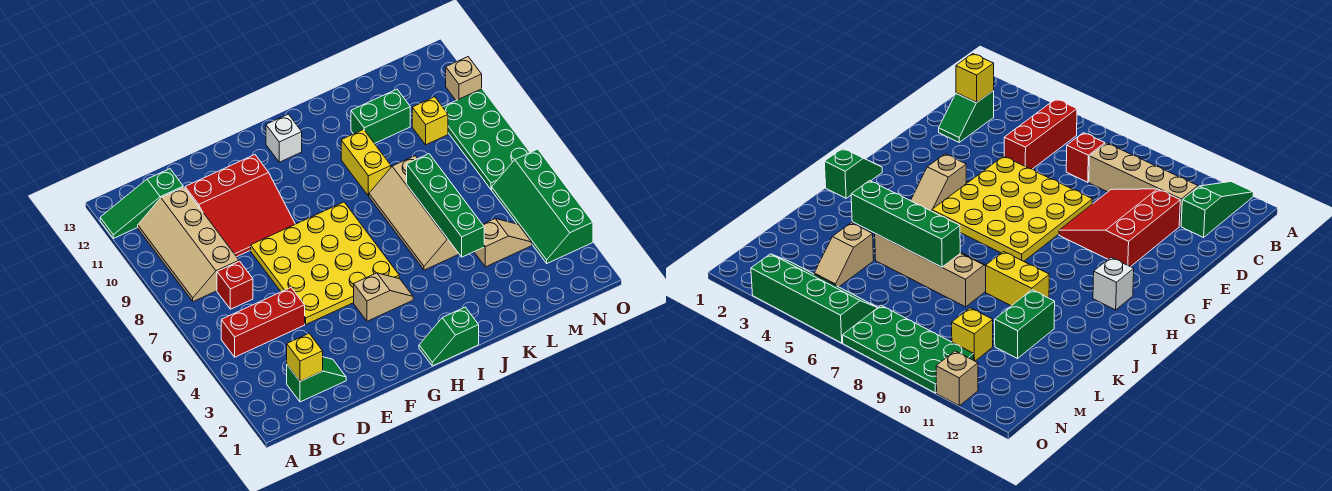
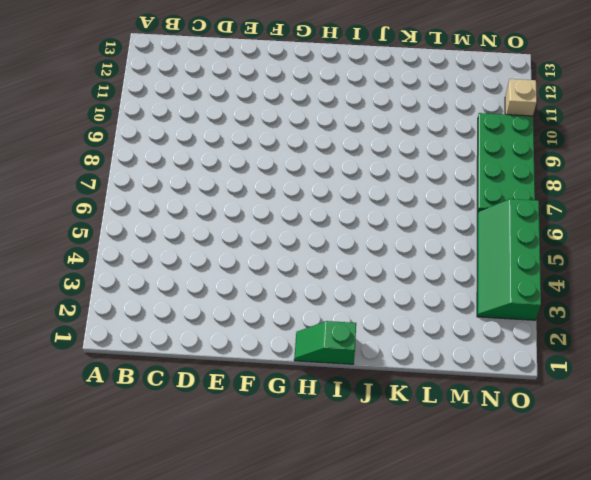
none -> green 1x3 slope [100,169,183,238]
none -> red 1x3 brick [221,288,305,357]
none -> tan 2x4 slope [138,187,239,302]

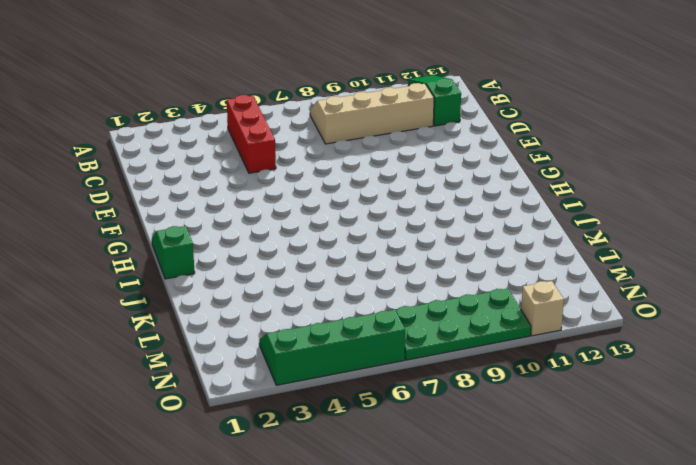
none -> green 1x2 slope [287,357,346,402]
none -> red 1x1 brick [217,261,253,309]
none -> red 3x3 slope [185,155,295,257]

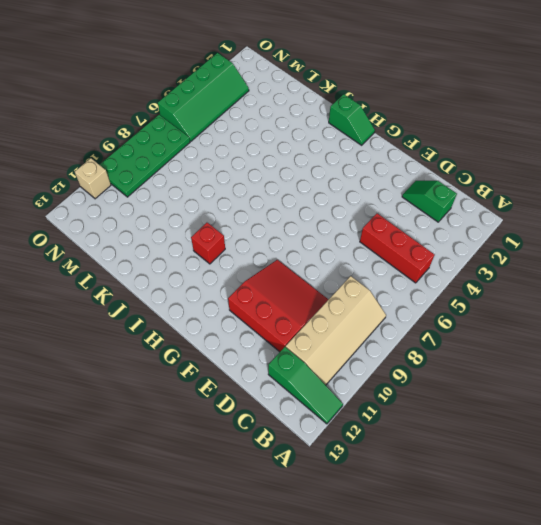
red 1x1 brick [191,223,225,264] -> red 1x1 brick moved to [217,261,253,309]
none -> yellow 4x4 plate [251,202,399,324]
none -> tan 1x2 slope [354,273,413,321]
none -> white 1x1 brick [266,114,302,162]

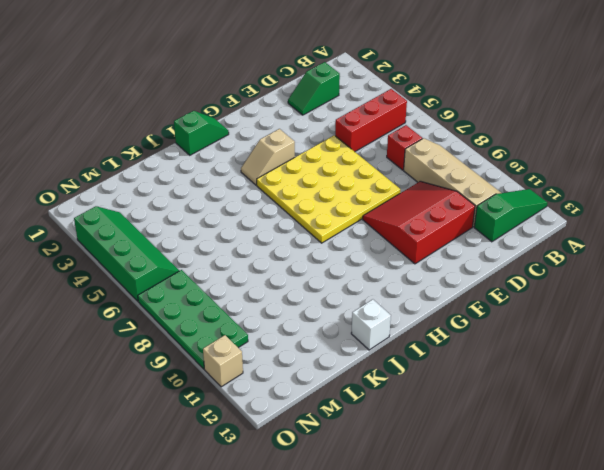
white 1x1 brick [351,299,391,350] -> white 1x1 brick moved to [266,114,302,162]
none -> tan 2x4 slope [369,156,459,270]
none -> yellow 1x2 brick [341,129,391,196]
none -> green 1x2 brick [351,89,410,144]

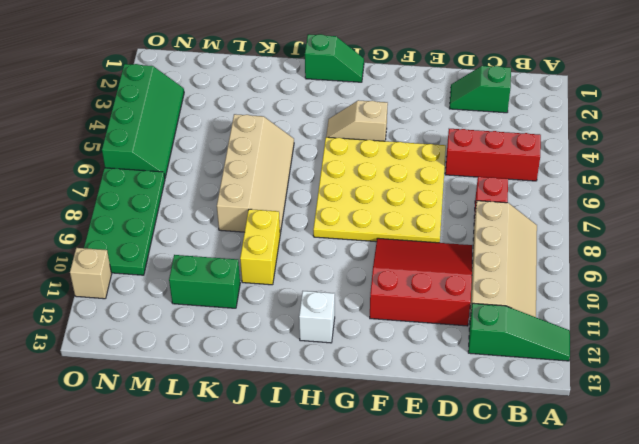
none -> tan 1x2 slope [474,219,532,267]
none -> yellow 1x1 brick [412,97,448,145]
none -> yellow 1x1 brick [287,334,323,381]

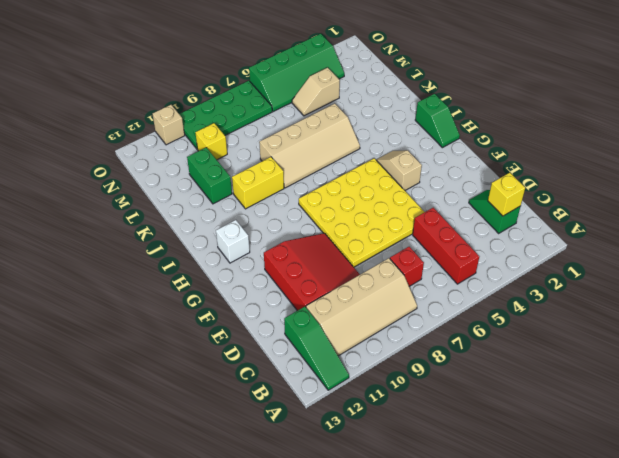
tan 1x2 slope [292,68,340,116] -> tan 1x2 slope turned to [474,219,532,267]
none -> green 1x4 brick [407,154,484,257]

